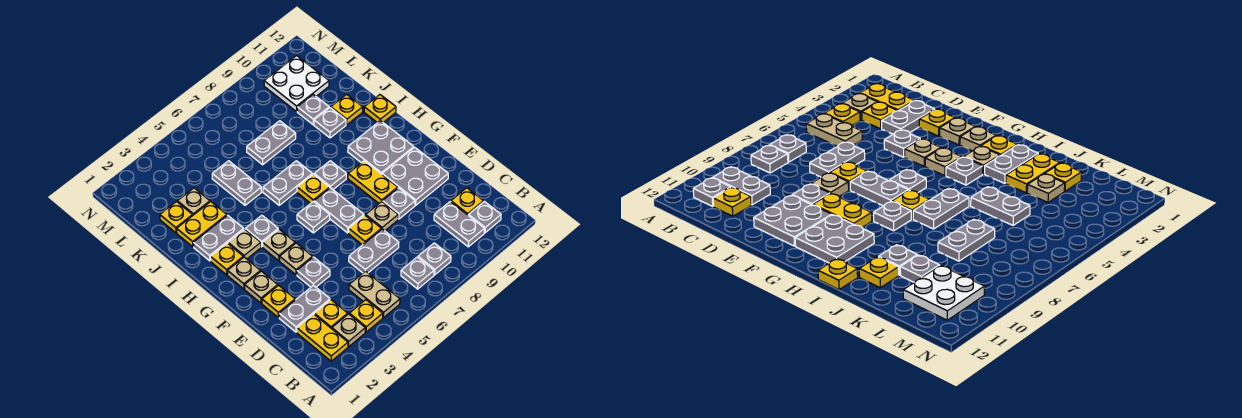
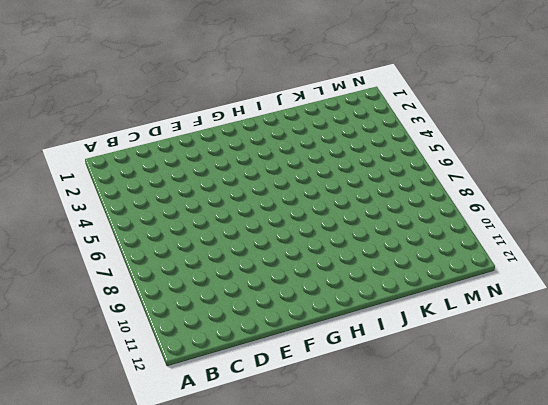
none -> yellow 1x2 plate [297,314,348,361]
none -> tan 1x1 plate [332,314,365,346]
none -> yellow 1x1 plate [349,300,383,332]
none -> tan 1x2 plate [349,271,400,318]

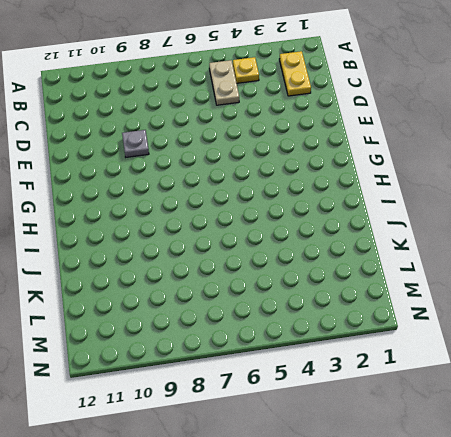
none -> tan 1x1 plate [332,314,365,346]
none -> grey 1x1 plate [401,257,434,289]
none -> grey 1x1 plate [418,243,451,275]
none -> grey 1x2 plate [434,202,484,247]

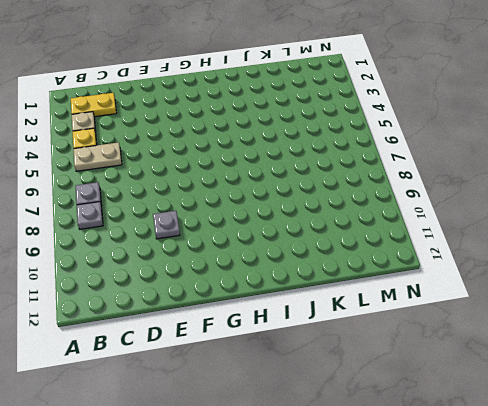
none -> grey 1x2 plate [434,202,484,247]
none -> grey 1x1 plate [468,201,501,233]
none -> yellow 1x1 plate [314,300,348,329]
none -> yellow 1x1 plate [451,188,483,215]

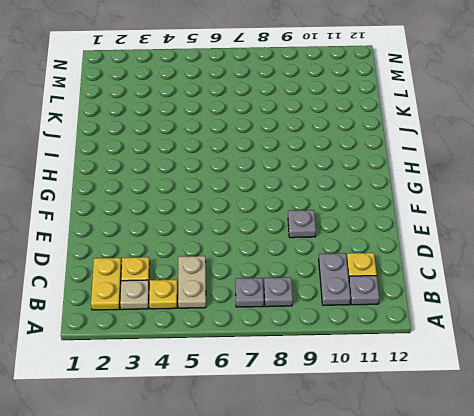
none -> grey 1x2 plate [279,285,330,332]
none -> grey 1x2 plate [349,229,399,273]
none -> yellow 1x1 plate [262,285,295,318]
none -> grey 1x1 plate [297,257,330,287]

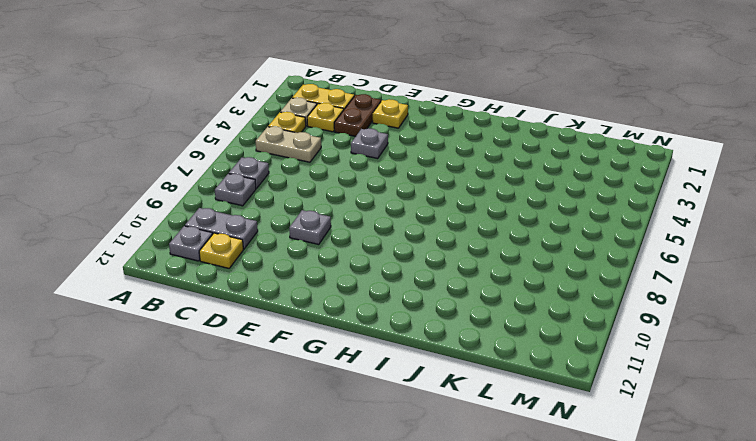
brown 1x2 plate [334,94,381,136] -> grey 1x2 plate [279,285,330,332]
none -> grey 1x2 plate [349,229,399,273]
none -> yellow 1x1 plate [349,215,381,245]
none -> tan 1x1 plate [366,202,398,231]
none -> grey 2x2 plate [382,147,448,205]

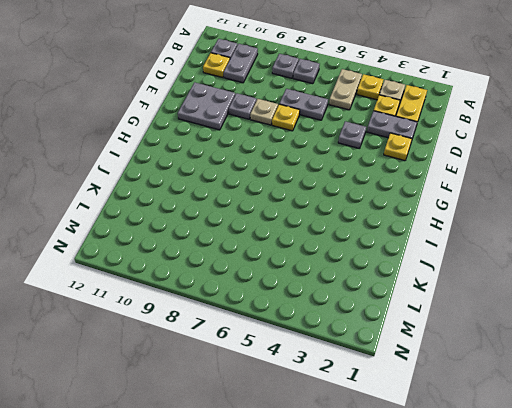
none -> tan 1x1 plate [245,271,278,303]
none -> tan 1x1 plate [280,243,313,275]
none -> grey 1x2 plate [314,188,364,233]
none -> yellow 1x2 plate [348,161,398,203]

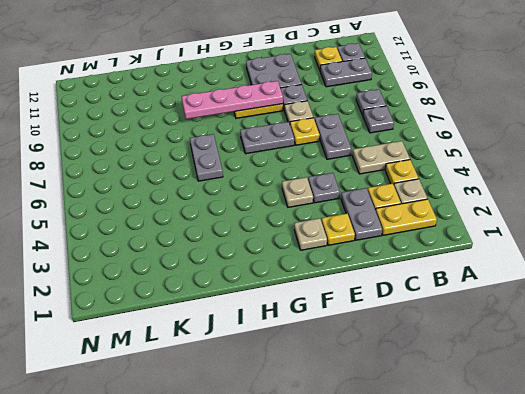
pink 1x4 plate [182,81,283,119] -> none
none -> tan 1x1 plate [227,257,261,289]
none -> tan 1x1 plate [262,229,295,261]
none -> grey 1x1 plate [297,201,330,233]
none -> grey 2x2 plate [348,121,414,174]

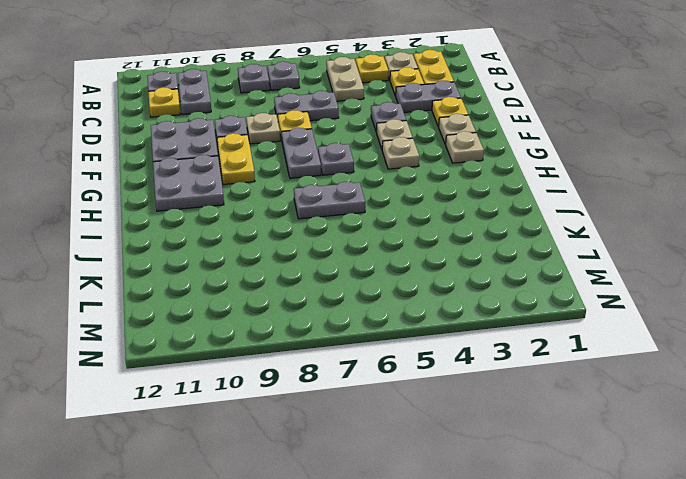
none -> yellow 1x1 plate [210,243,243,275]
none -> tan 1x1 plate [228,229,261,259]
none -> grey 1x1 plate [245,215,278,247]
none -> yellow 1x1 plate [297,174,330,203]

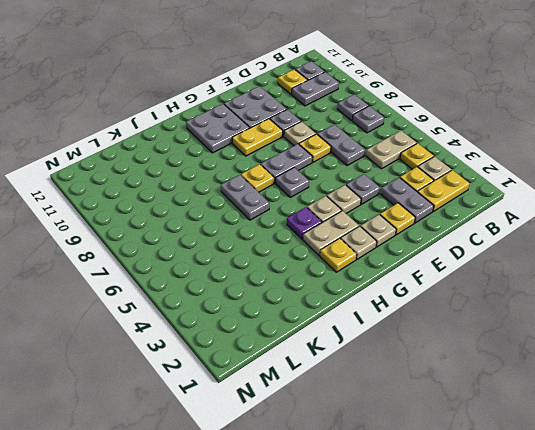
tan 1x2 plate [303,211,359,256] -> tan 1x1 plate [228,229,261,259]
purple 1x1 plate [287,207,322,239] -> grey 1x1 plate [245,215,278,247]
none -> grey 1x1 plate [314,161,346,189]
none -> grey 1x2 plate [194,215,244,261]
none -> yellow 1x1 plate [364,95,396,123]
none -> yellow 1x2 plate [177,202,227,247]

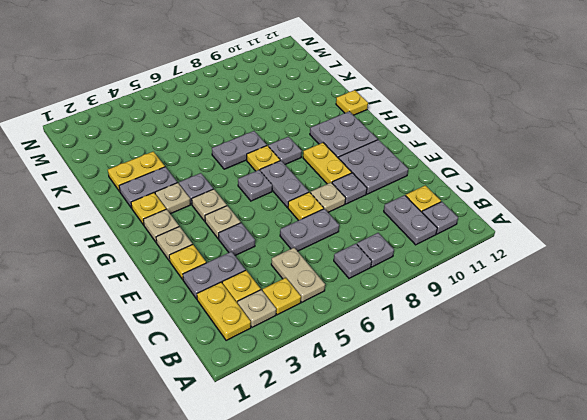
none -> grey 1x2 plate [212,161,261,205]
none -> grey 1x1 plate [314,108,346,138]
none -> yellow 1x1 plate [331,94,363,125]
none -> yellow 1x1 plate [160,202,193,233]

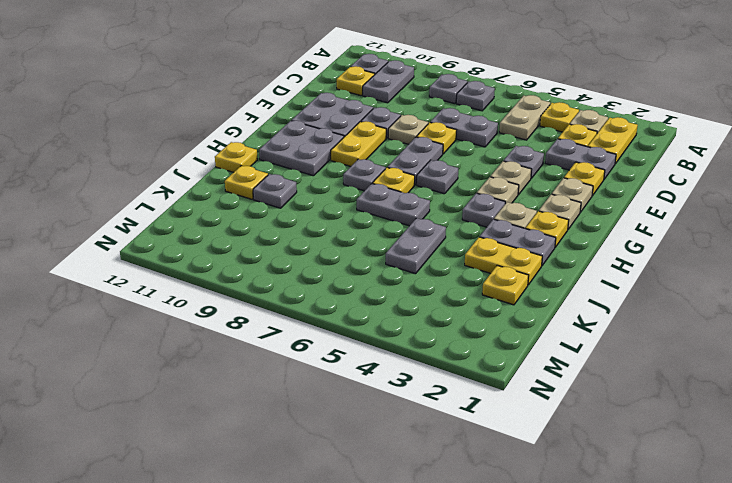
none -> tan 1x1 plate [177,188,210,215]
none -> grey 1x2 plate [247,121,296,165]
none -> grey 1x1 plate [297,94,329,125]
none -> white 2x2 plate [264,56,329,112]

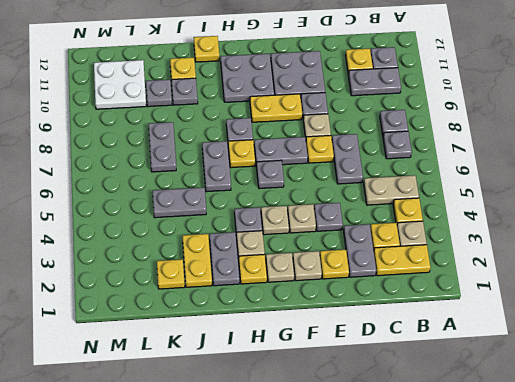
none -> tan 1x1 plate [177,188,210,215]

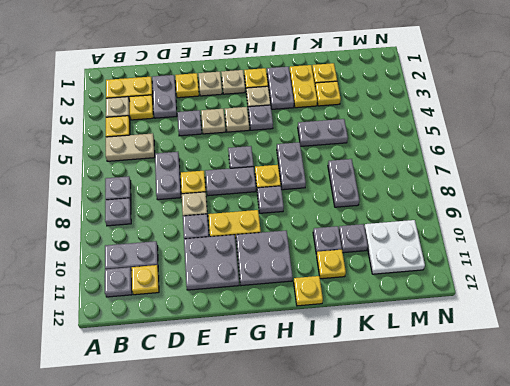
yellow 1x1 plate [315,81,341,106] -> tan 1x1 plate [177,188,210,215]

